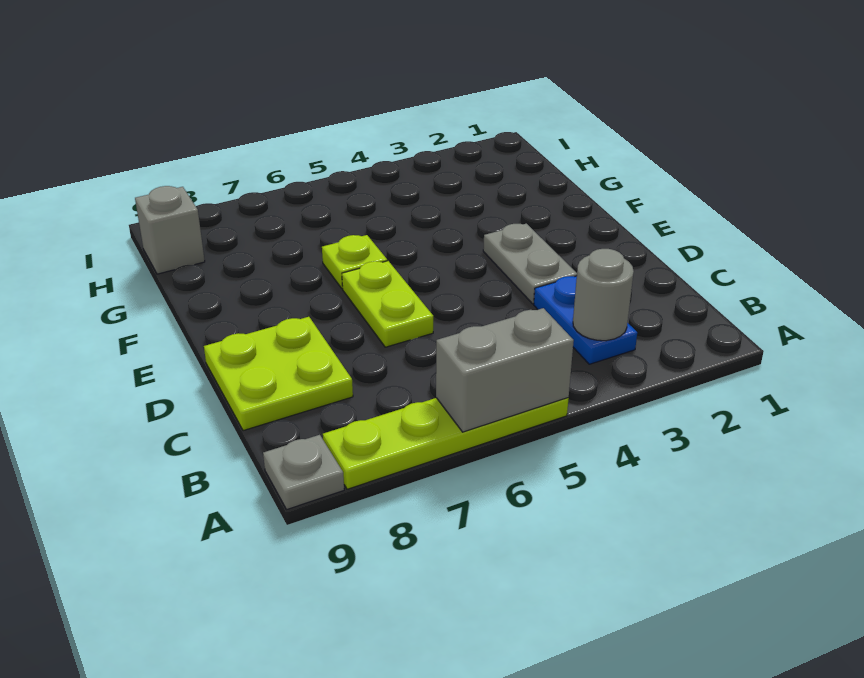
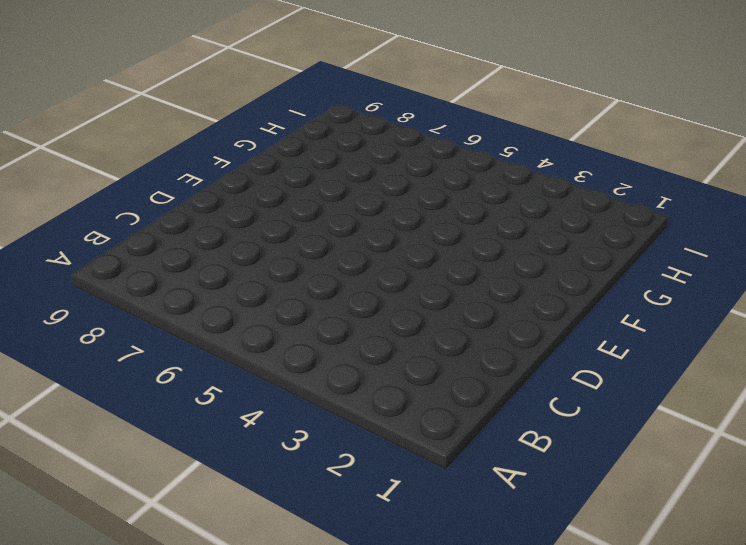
none -> lime 1x4 plate [323,398,569,489]
none -> grey 1x1 plate [263,435,344,510]

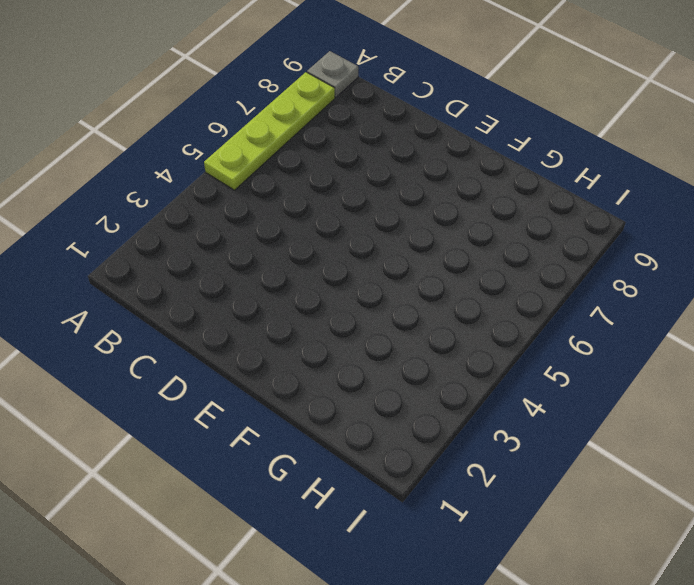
none -> blue 1x2 plate [534,276,637,364]
none -> lime 2x2 plate [204,317,353,431]

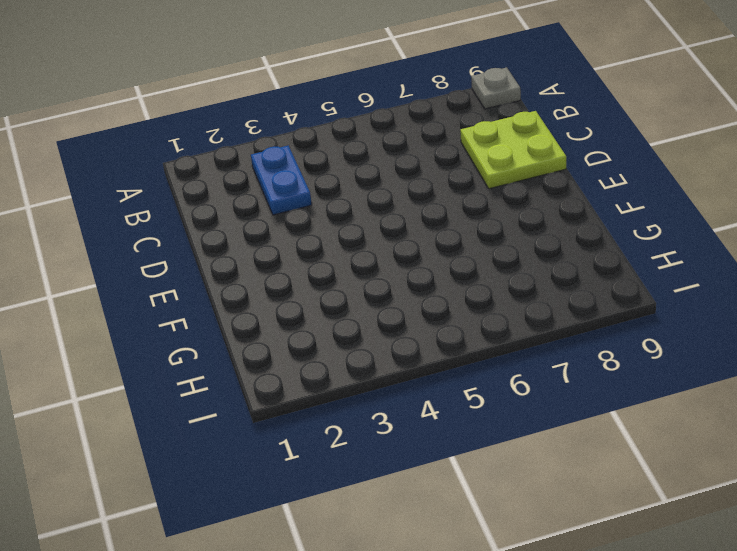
none -> lime 1x4 plate [323,398,569,489]
none -> grey 1x2 plate [483,224,577,304]

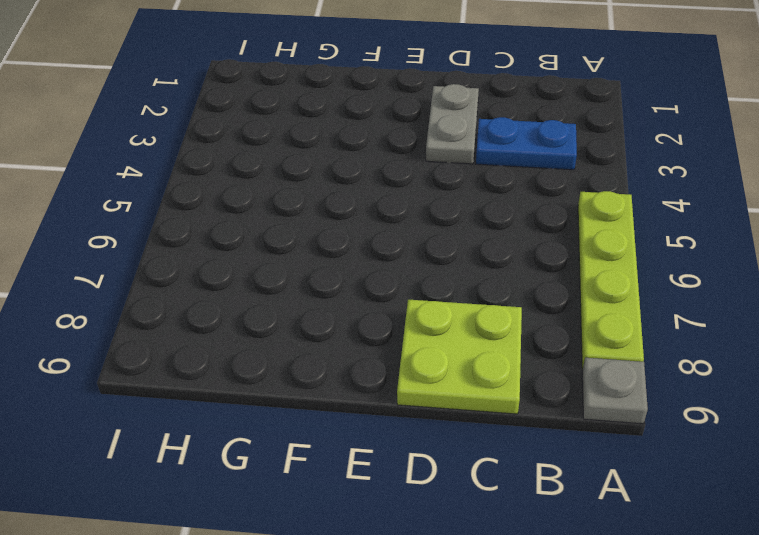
grey 1x2 plate [426,84,479,164] -> grey 1x2 plate turned to [483,224,577,304]
none -> lime 1x2 plate [342,261,433,347]
none -> lime 1x1 plate [322,235,387,289]

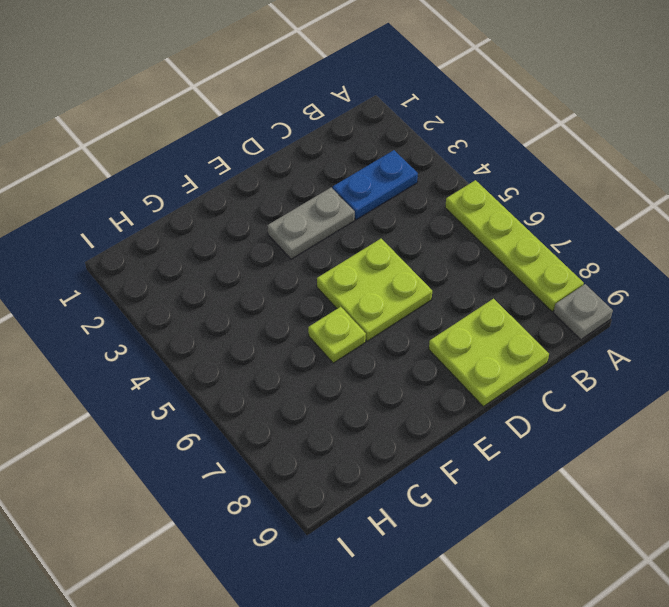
lime 2x2 plate [317,239,432,341] -> lime 1x2 plate [342,261,433,347]
none -> grey 1x1 brick [135,186,205,274]
none -> grey 1x2 brick [436,308,574,432]

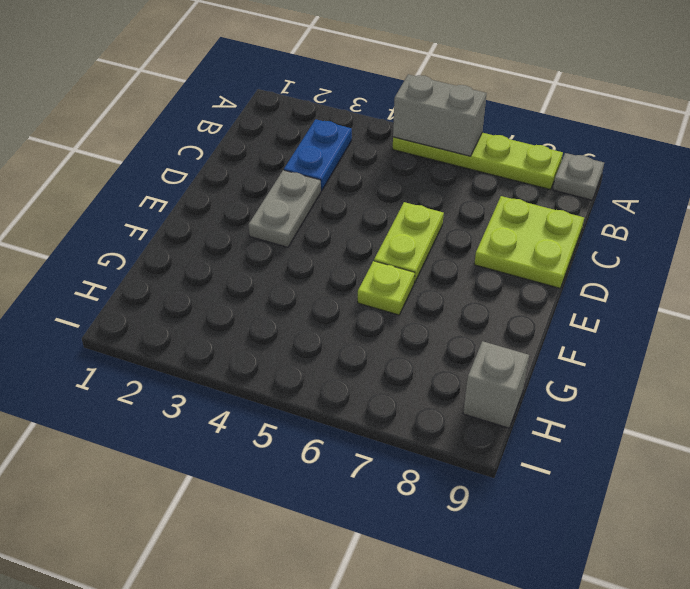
none -> grey 1x1 round brick [573,249,634,341]

